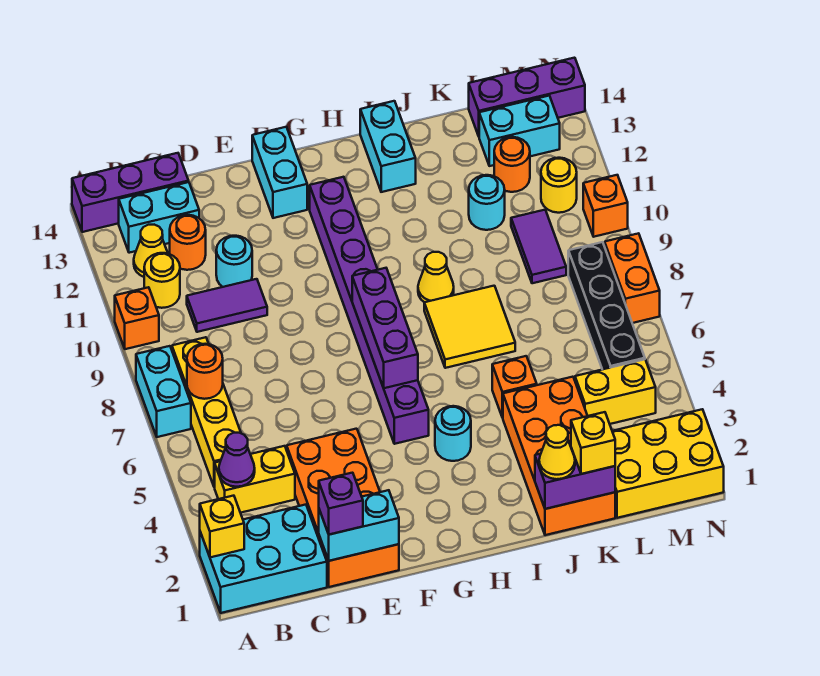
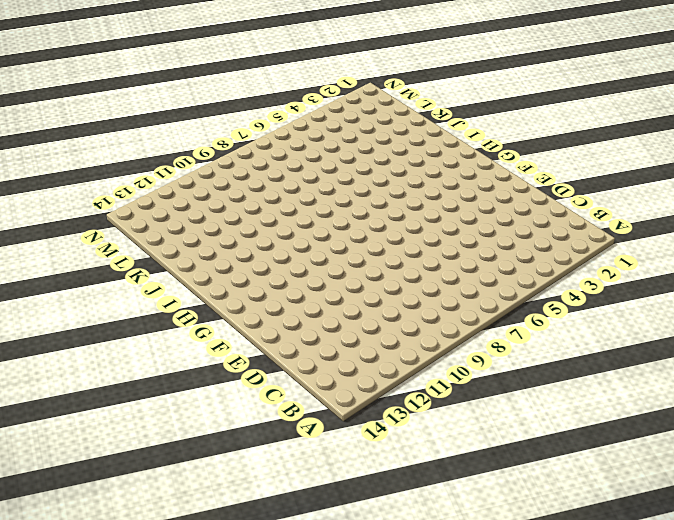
none -> cyan 2x3 brick [200,505,327,613]
none -> cyan 1x2 brick [136,346,191,437]
none -> orange 1x1 brick [115,287,159,349]
none -> purple 1x3 brick [72,153,189,232]

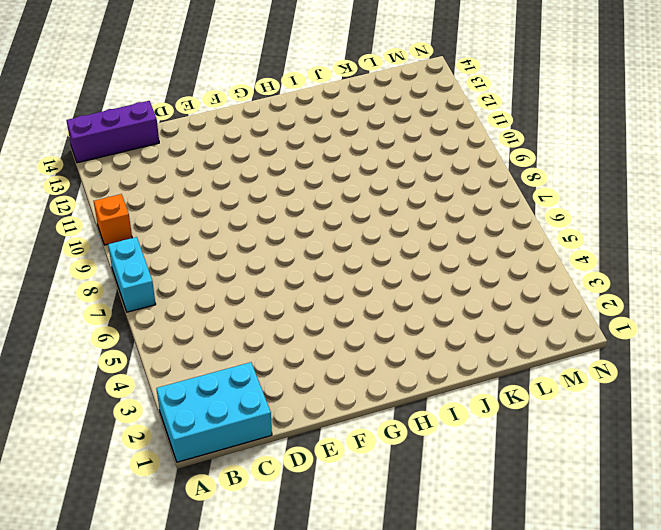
none -> yellow 1x2 brick [215,446,295,513]
none -> yellow 1x4 brick [172,337,241,487]
none -> yellow 1x1 round brick [144,253,180,308]
none -> yellow 1x1 cone [134,225,168,277]

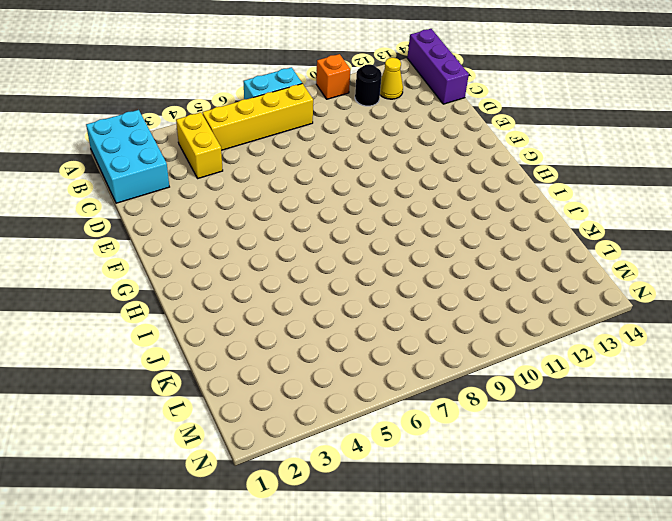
black 1x1 round brick [355,64,382,106] -> yellow 1x1 round brick [144,253,180,308]
none -> cyan 1x2 brick [119,182,199,253]
none -> purple 1x2 tile [187,279,267,332]
none -> orange 1x1 round brick [170,215,206,270]
none -> orange 2x4 brick [287,429,399,587]

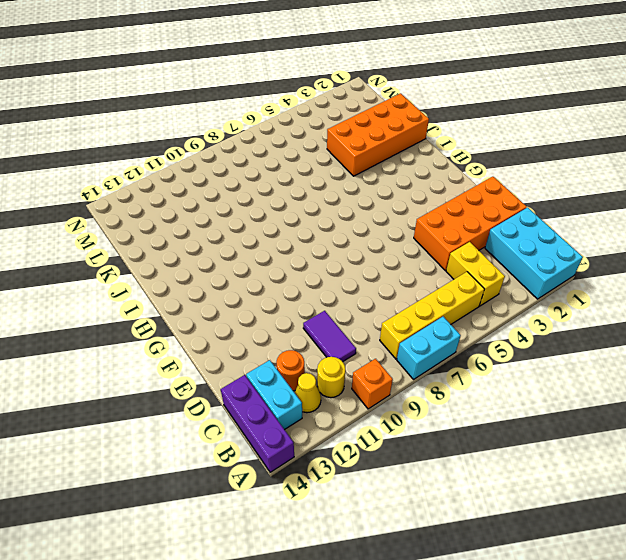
none -> cyan 1x1 round brick [216,236,252,287]
none -> cyan 1x2 brick [252,127,307,218]
none -> purple 1x8 brick [310,177,429,444]
none -> cyan 1x1 round brick [435,406,471,461]

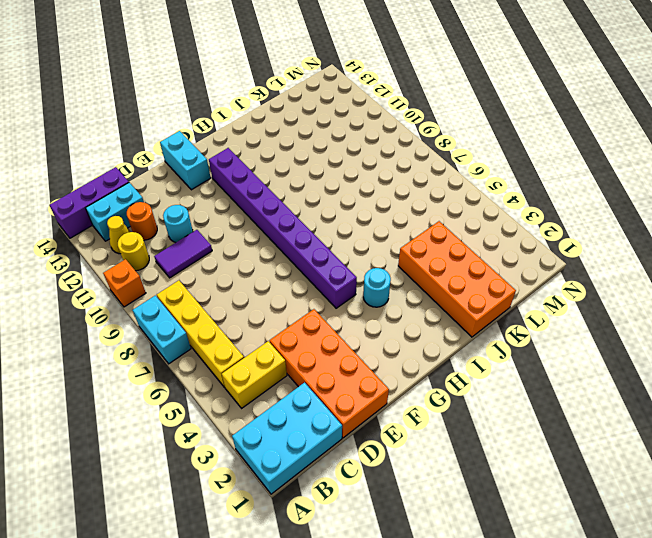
none -> yellow 2x2 tile [424,286,515,368]
none -> yellow 1x1 cone [418,252,454,302]
none -> cyan 1x2 brick [360,101,416,192]
none -> orange 1x1 brick [492,356,537,418]

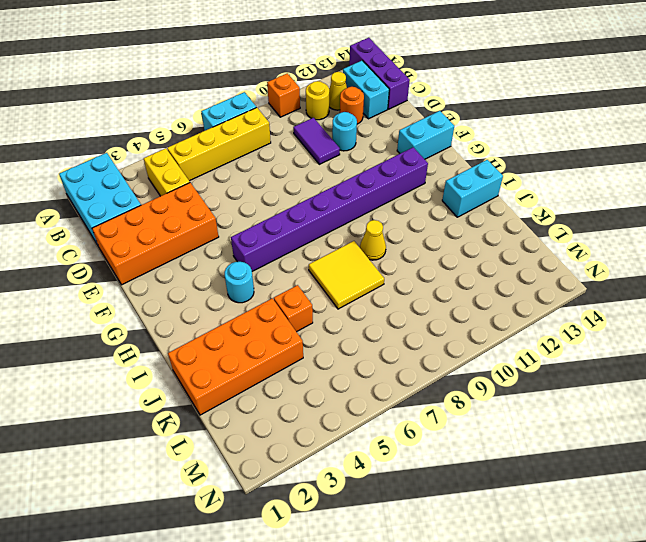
none -> cyan 1x1 round brick [469,175,505,230]
none -> yellow 2x3 brick [612,409,724,518]
none -> yellow 1x2 brick [575,359,656,424]
none -> purple 1x2 tile [511,210,566,283]

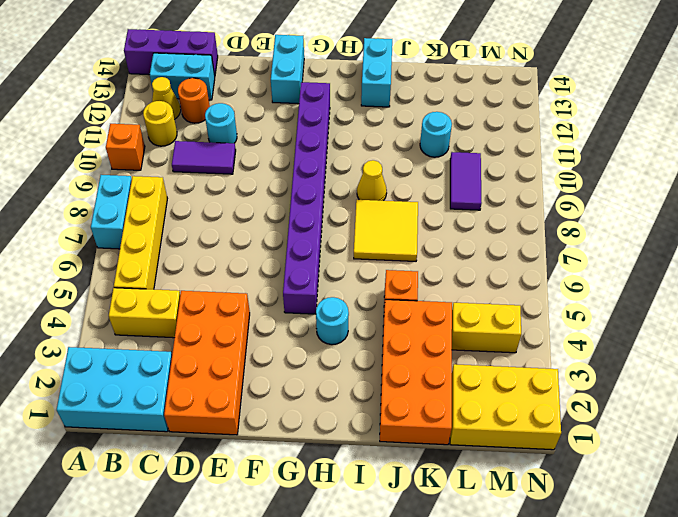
none -> orange 1x1 round brick [494,137,530,192]
none -> cyan 1x2 brick [479,96,560,166]
none -> purple 1x3 brick [469,58,585,136]
none -> black 1x4 brick [568,242,645,369]

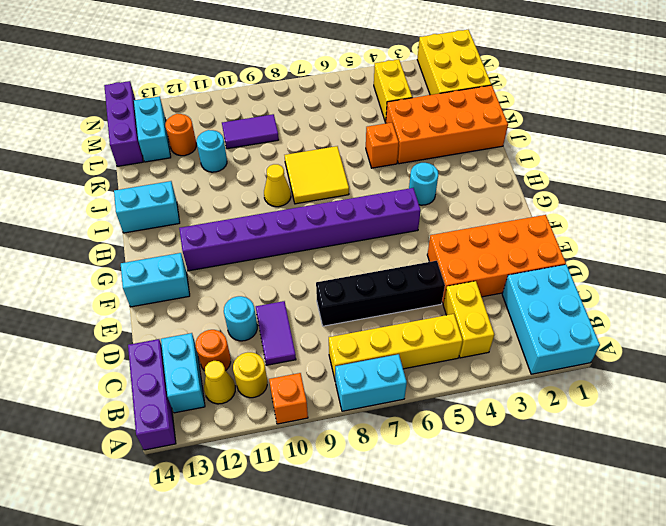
black 1x4 brick [316,261,445,326] -> black 1x4 brick moved to [568,242,645,369]
none -> yellow 1x1 round brick [541,158,577,213]
none -> orange 1x2 brick [605,233,660,323]
none -> orange 1x1 brick [583,175,628,237]
none -> yellow 1x1 brick [200,496,244,557]

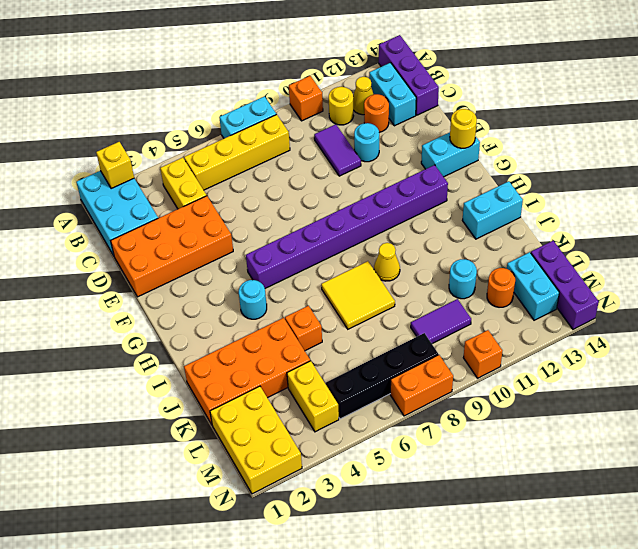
yellow 1x1 round brick [450,109,477,148] -> yellow 1x1 round brick moved to [541,158,577,213]
none -> purple 1x1 cone [219,433,255,487]
none -> orange 1x1 round brick [187,344,223,399]
none -> cyan 1x2 brick [319,490,399,561]
none -> purple 1x3 brick [352,268,418,388]

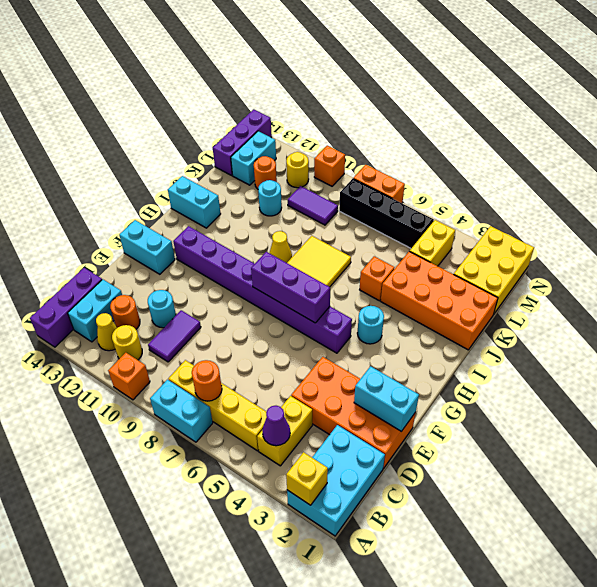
cyan 1x2 brick [354,366,419,431] -> cyan 1x2 brick turned to [319,490,399,561]
none -> purple 1x2 brick [535,448,615,509]
none -> purple 1x1 brick [319,473,363,535]
none -> yellow 1x1 cone [539,425,575,479]
none -> yellow 1x1 brick [571,412,615,474]

